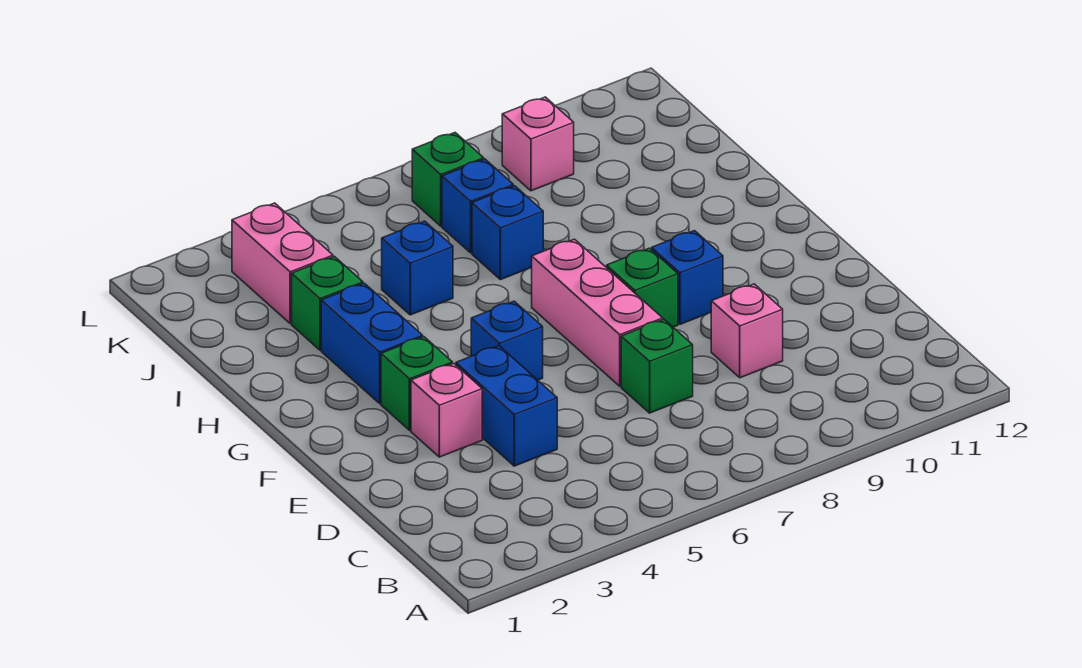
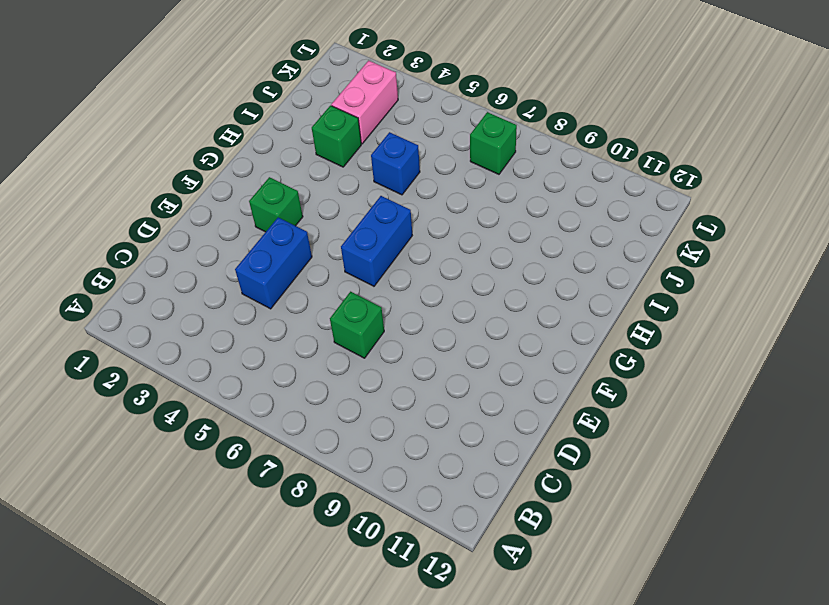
blue 1x2 brick [341,196,412,286] -> blue 1x2 brick moved to [321,283,423,404]
none -> pink 1x1 brick [711,284,783,378]
none -> pink 1x1 brick [411,363,482,457]
none -> pink 1x3 brick [532,239,663,386]

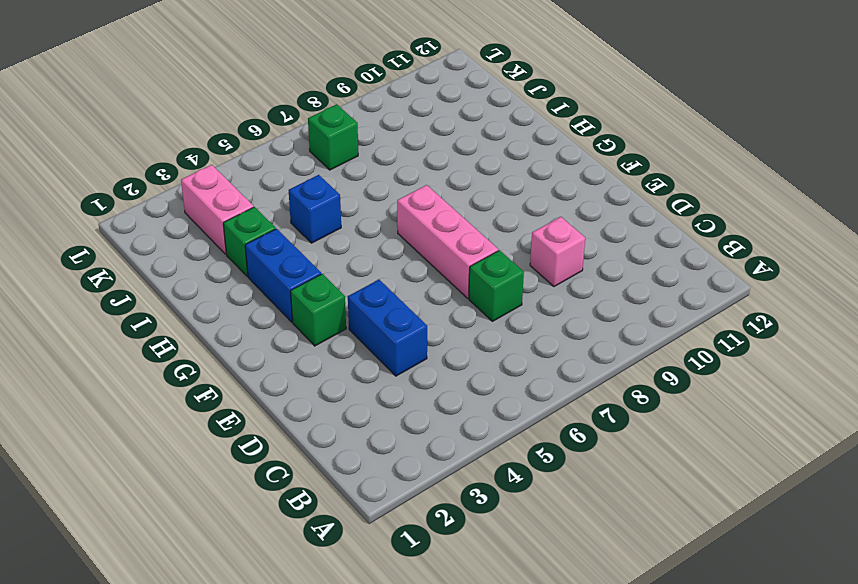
none -> pink 1x1 brick [411,363,482,457]
none -> blue 1x1 brick [471,301,543,380]
none -> green 1x1 brick [607,248,678,327]

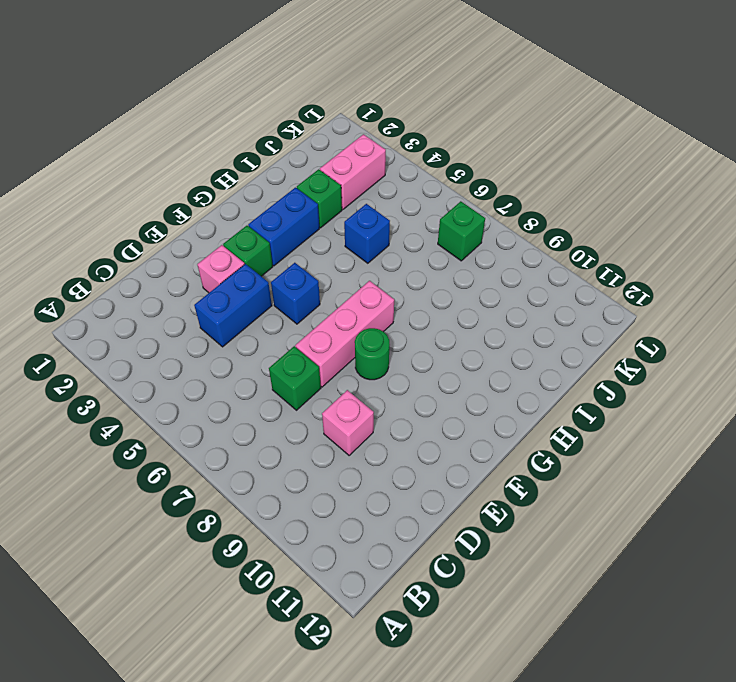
green 1x1 round brick [355,328,390,380] -> green 1x1 brick [607,248,678,327]
none -> blue 1x1 brick [652,231,723,324]
none -> blue 1x1 brick [472,186,543,280]
none -> blue 1x1 brick [442,159,513,253]

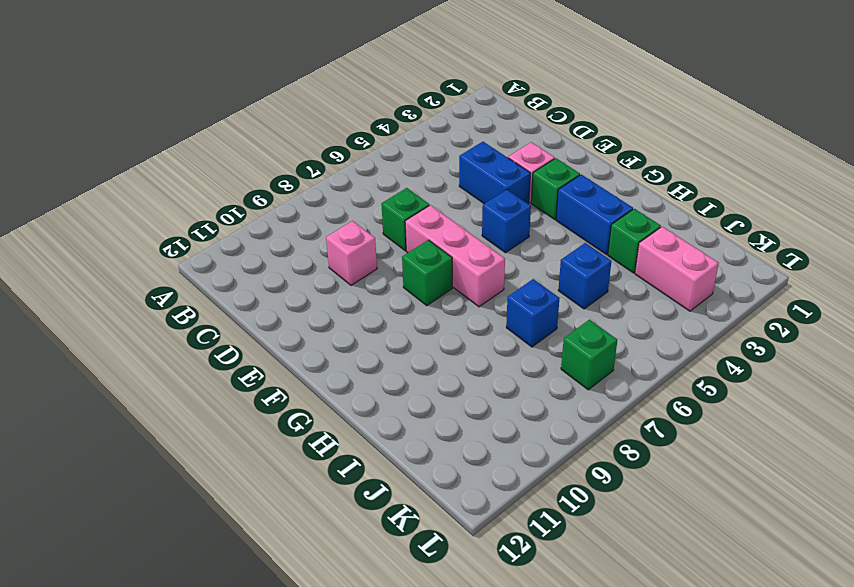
none -> blue 1x1 brick [652,231,723,324]
none -> blue 1x1 brick [442,159,513,253]
none -> pink 1x1 brick [502,97,574,191]

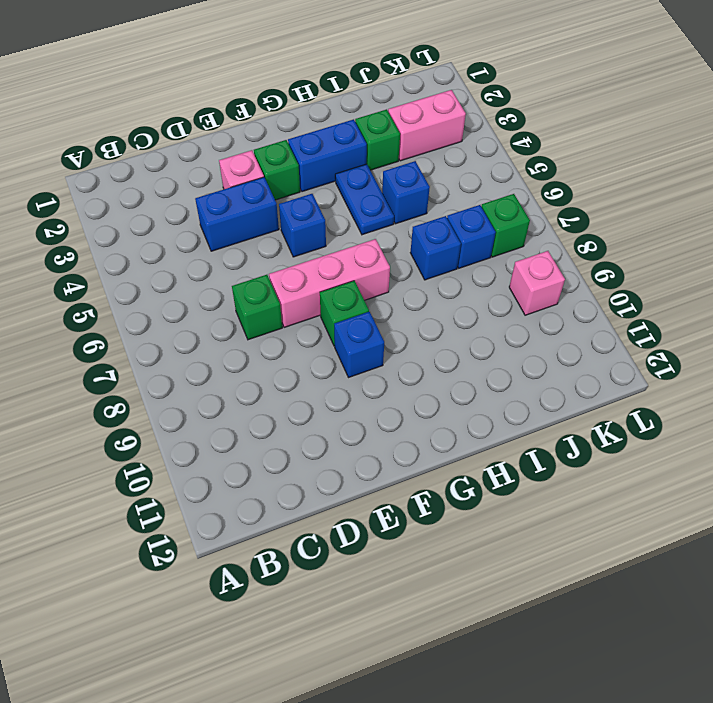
blue 1x2 plate [335,164,394,235] -> none
none -> pink 1x1 brick [711,284,783,378]

